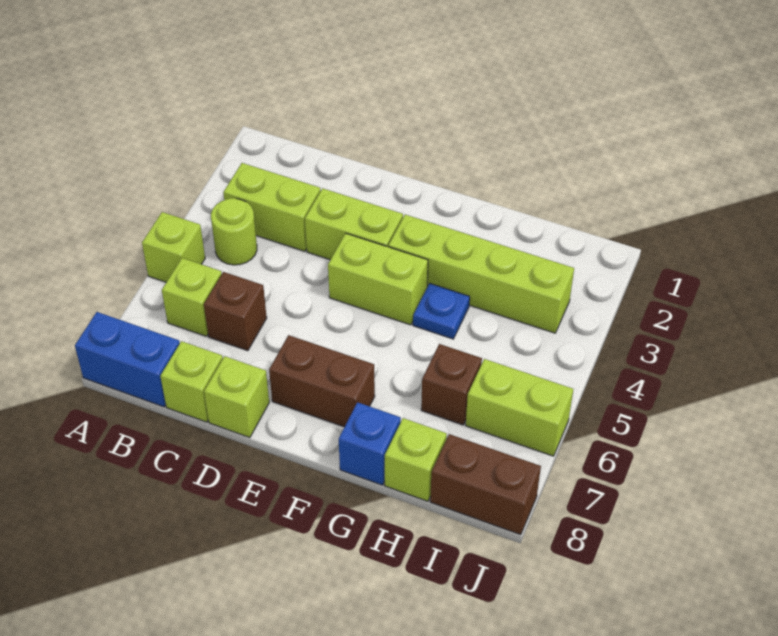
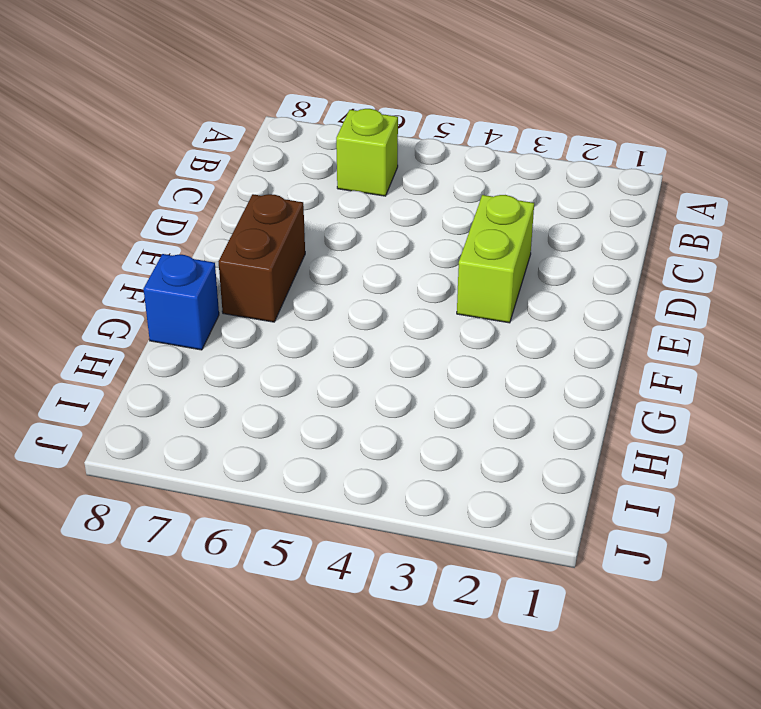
none -> lime 1x1 brick [142,212,205,282]
none -> blue 1x2 brick [75,312,180,407]
none -> lime 1x2 brick [223,163,320,251]

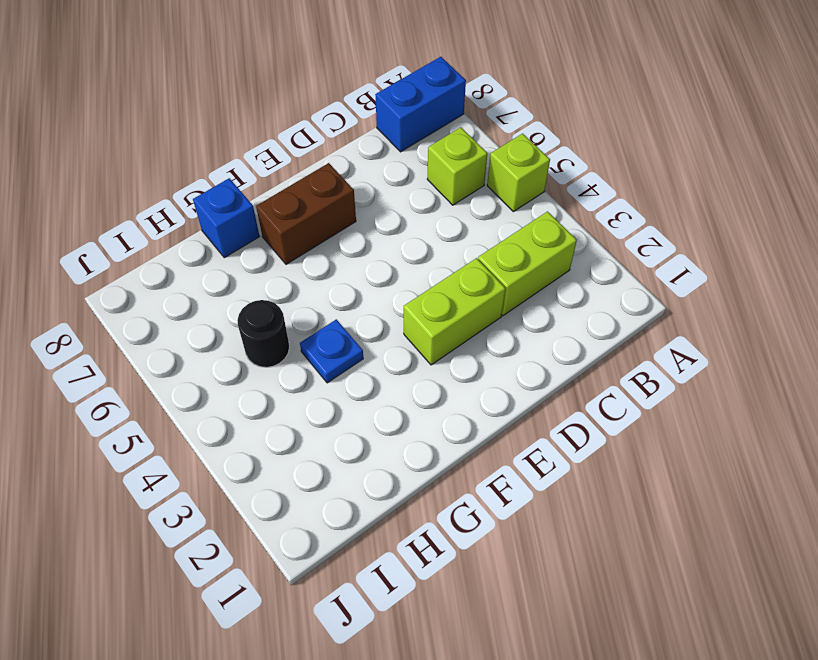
black 1x1 round brick [237,300,290,367] -> none
none -> lime 1x1 round brick [211,198,257,265]
none -> brown 1x1 brick [204,272,267,351]
none -> lime 1x1 brick [160,341,223,422]

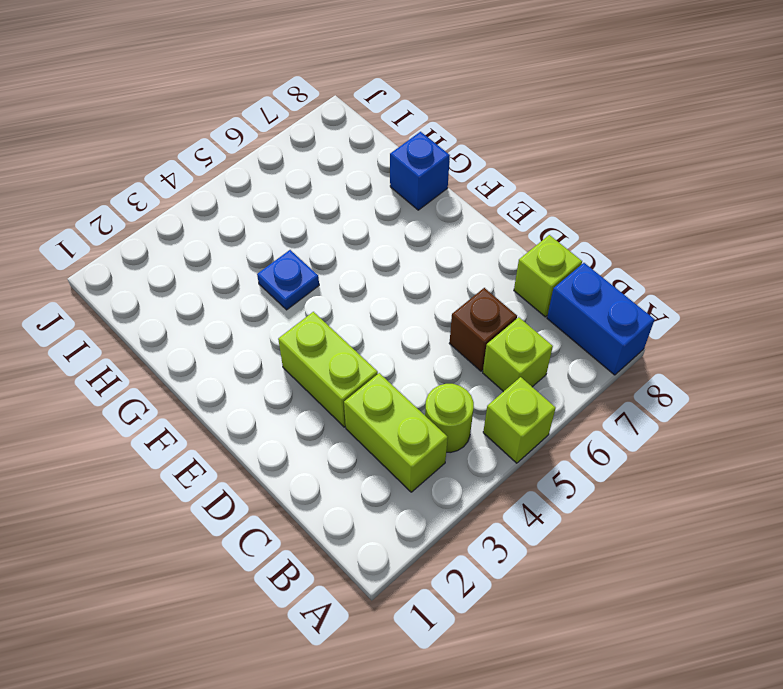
none -> lime 1x1 brick [204,356,269,438]
none -> lime 1x2 brick [328,233,428,325]
none -> brown 1x2 brick [269,335,375,427]

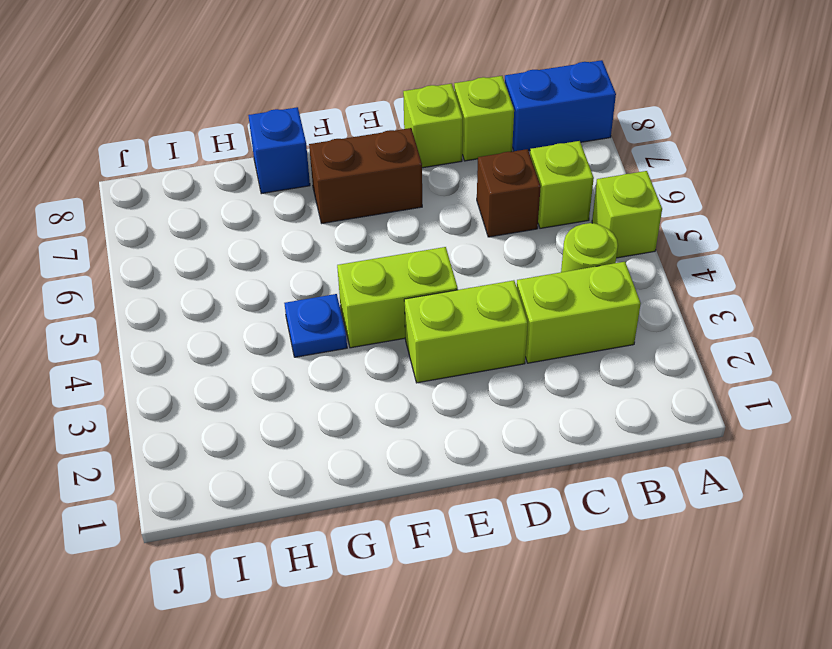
none -> lime 1x4 brick [388,215,574,333]
none -> brown 1x1 brick [421,344,482,425]
none -> lime 1x1 brick [385,418,447,501]

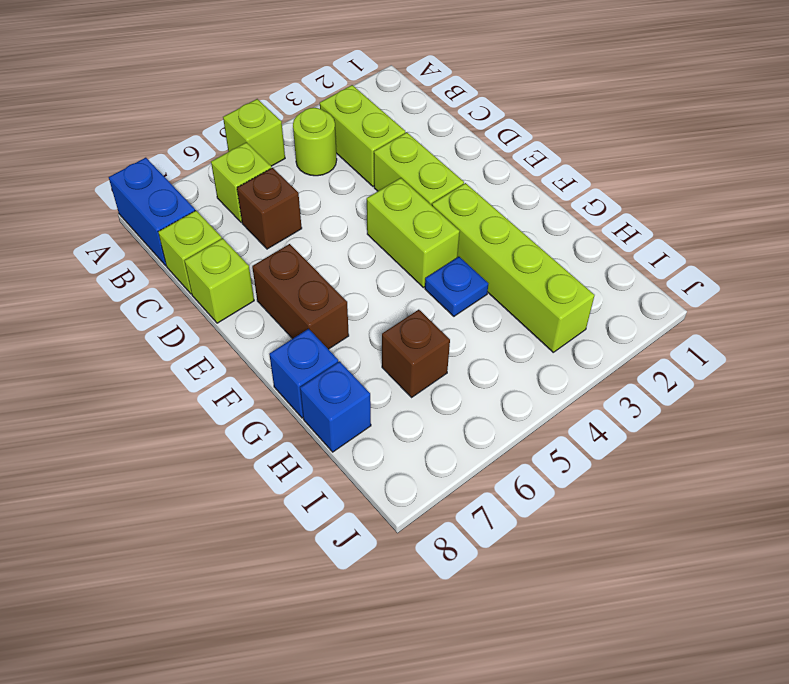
blue 1x1 brick [300,361,371,452] -> lime 1x1 brick [385,418,447,501]
none -> lime 1x2 brick [466,359,573,456]
none -> brown 1x2 brick [430,434,541,535]

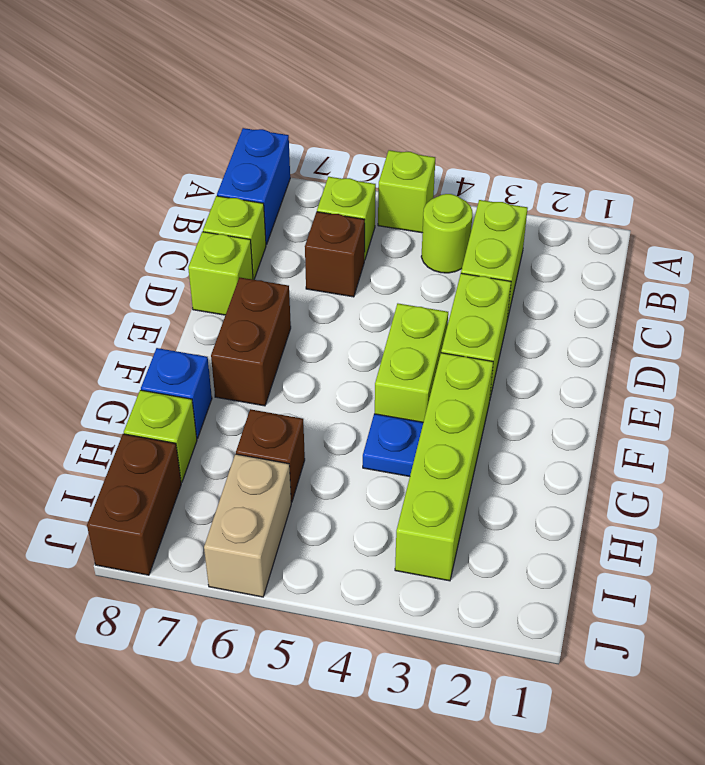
tan 1x2 brick [204,454,291,597] -> lime 1x2 brick [466,359,573,456]

